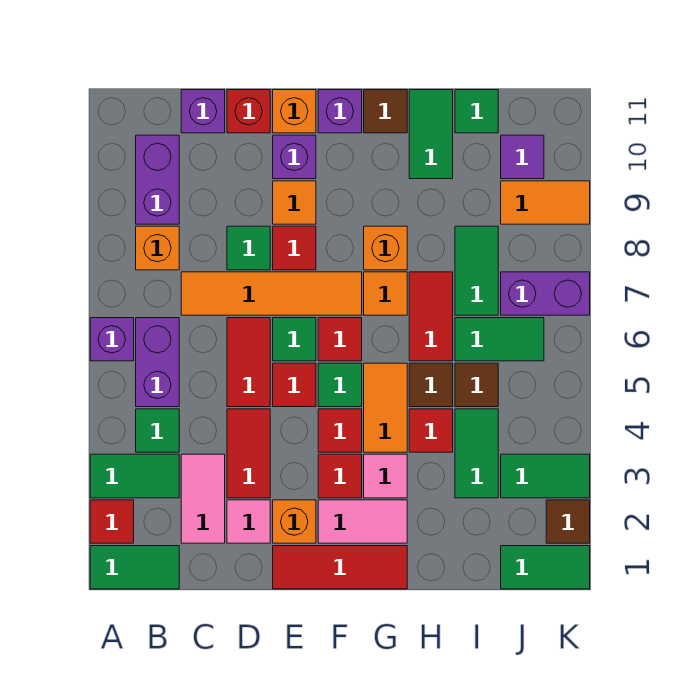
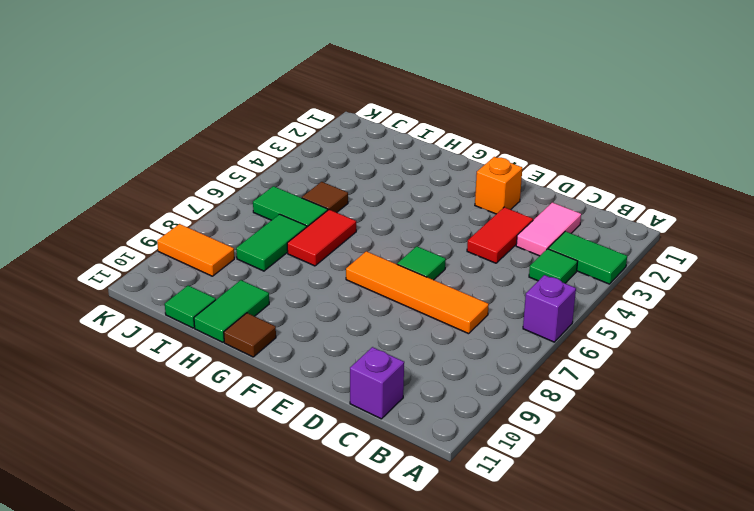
none -> green 1x2 tile [90,546,179,589]
none -> red 1x1 tile [90,500,134,543]
none -> purple 1x2 brick [136,318,179,407]
none -> orange 1x1 brick [136,226,179,270]

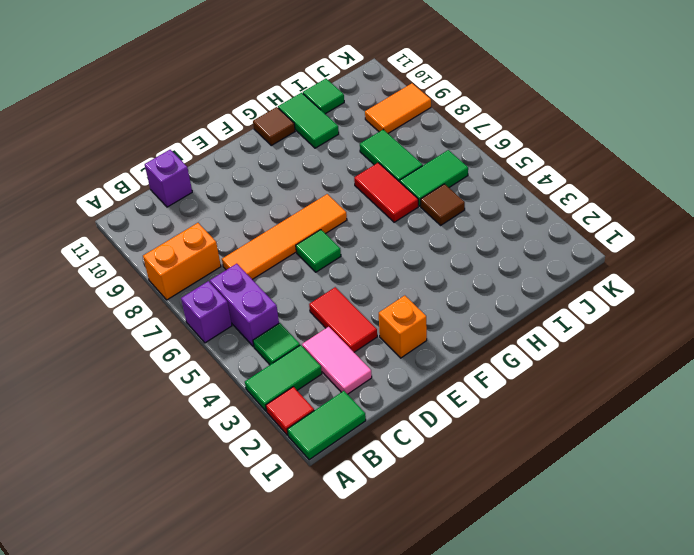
orange 1x2 brick [143,223,221,300] -> orange 1x1 brick [136,226,179,270]
none -> purple 1x2 brick [136,135,179,224]
none -> pink 1x1 tile [227,500,270,543]
none -> red 1x2 tile [227,318,270,407]
none -> green 1x1 tile [227,226,270,270]

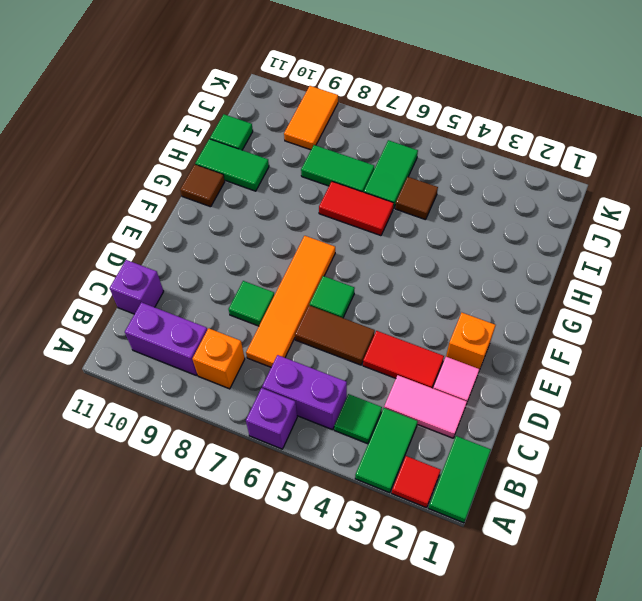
brown 1x2 tile [295,305,375,365] -> red 1x2 tile [227,318,270,407]
none -> red 1x1 brick [227,90,270,133]
none -> red 1x3 tile [273,546,407,589]
none -> red 1x1 tile [273,363,316,407]
none -> red 1x1 tile [273,226,316,270]

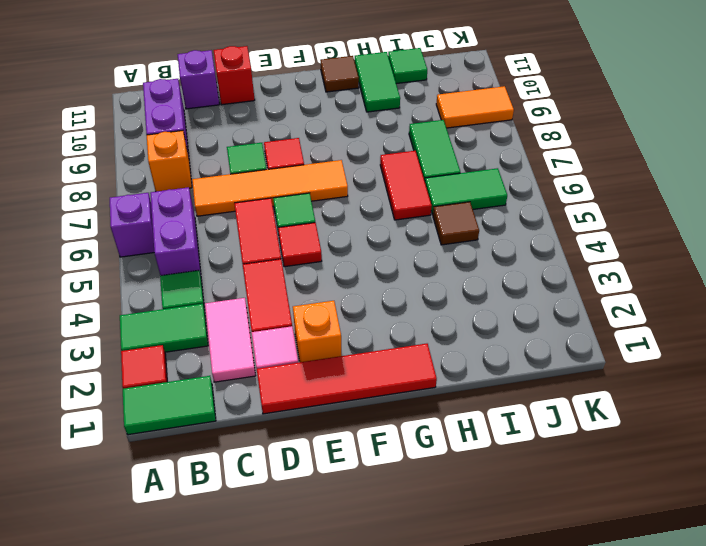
red 1x4 tile [257,344,437,414] -> red 1x3 tile [273,546,407,589]
none -> orange 1x1 tile [273,181,316,224]
none -> purple 1x1 brick [273,135,316,179]
none -> orange 1x1 brick [273,90,316,133]
none -> pink 1x2 tile [318,500,407,543]

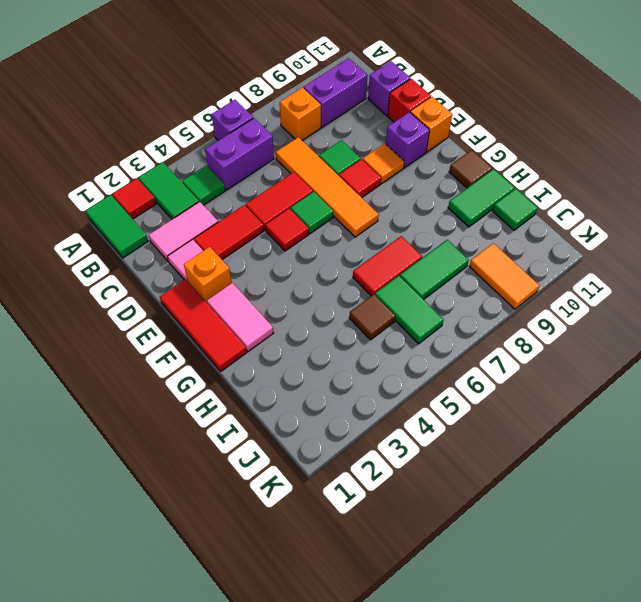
none -> red 1x1 tile [318,454,362,498]
none -> red 1x1 tile [318,409,362,452]
none -> green 1x1 tile [318,363,362,407]
none -> red 1x1 tile [318,318,362,361]

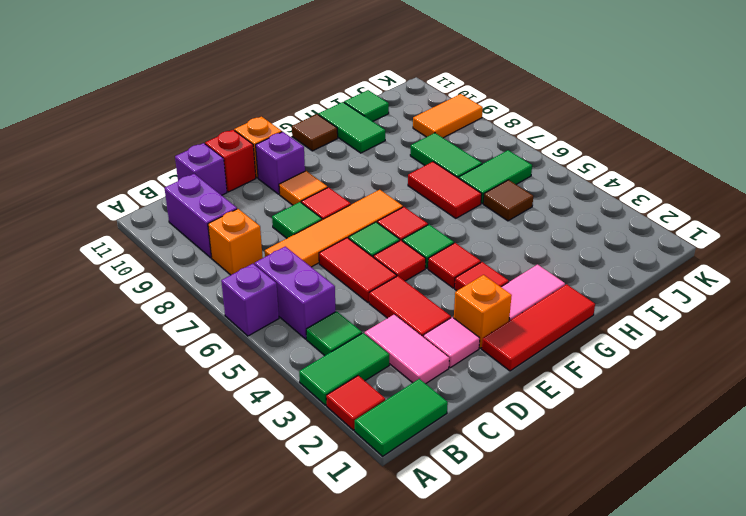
none -> purple 1x1 brick [318,90,362,133]
none -> pink 1x1 tile [364,454,407,498]
none -> orange 1x2 tile [364,363,407,452]
none -> orange 1x1 tile [364,272,407,315]

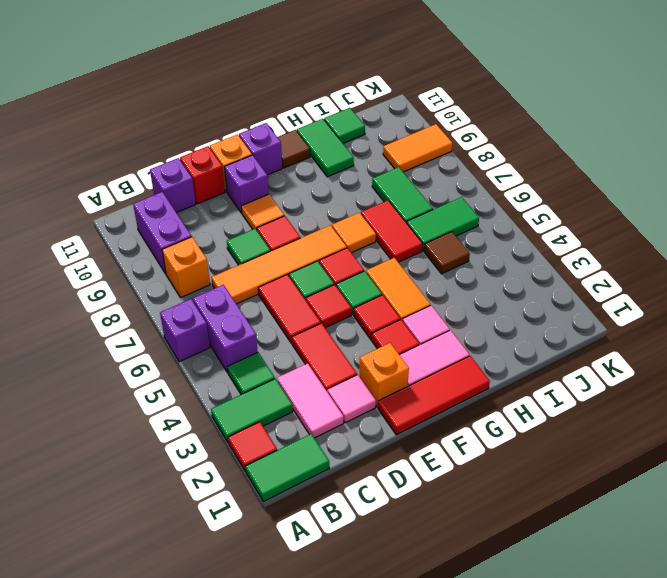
none -> orange 1x1 brick [364,226,407,270]
none -> red 1x1 tile [409,409,453,452]
none -> brown 1x1 tile [409,363,453,407]
none -> green 1x2 tile [455,409,498,498]

